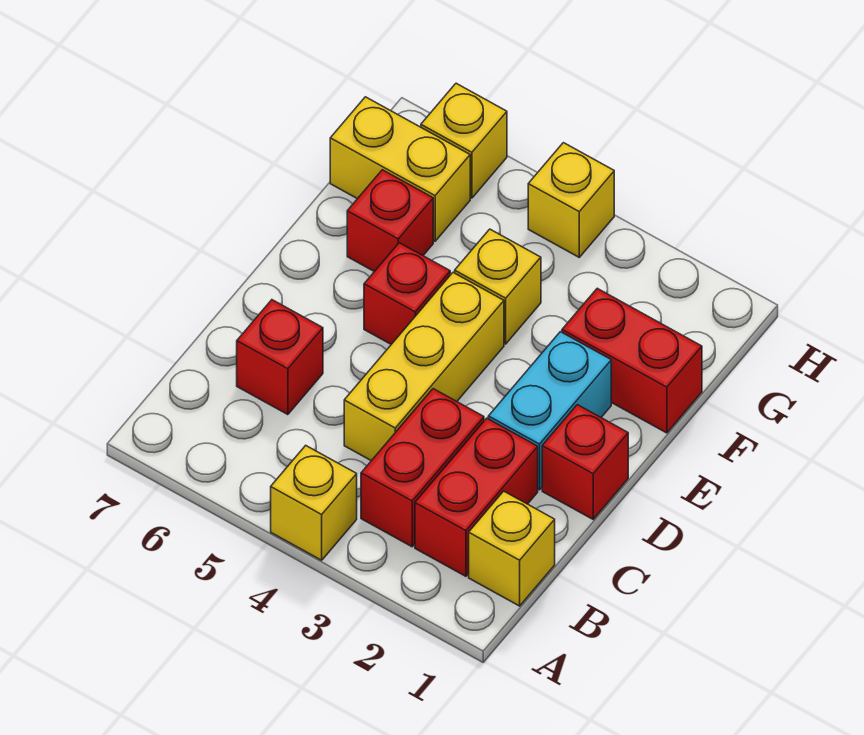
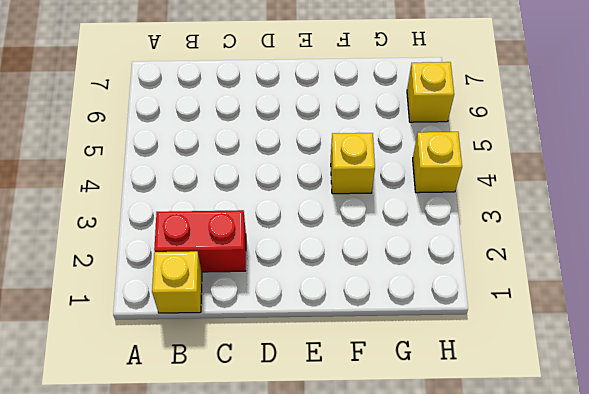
none -> yellow 1x1 brick [271,446,357,560]
none -> red 1x2 brick [361,389,484,547]
none -> yellow 1x3 brick [344,273,504,461]

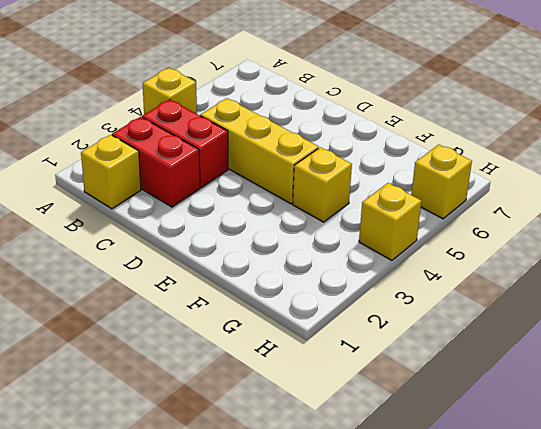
none -> red 1x1 brick [237,300,323,415]
none -> red 1x1 brick [542,405,628,519]
none -> cyan 1x2 brick [488,332,611,490]

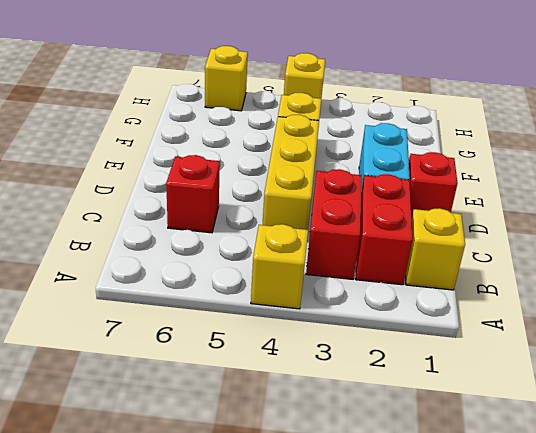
none -> red 1x1 brick [364,243,450,344]
none -> red 1x2 brick [562,288,702,433]
none -> red 1x1 brick [347,170,433,272]

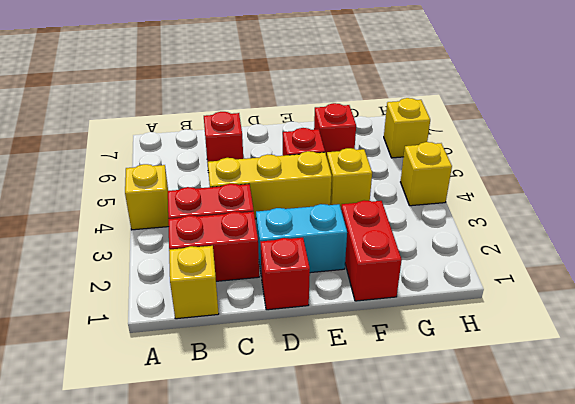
none -> yellow 1x2 brick [330,97,470,241]

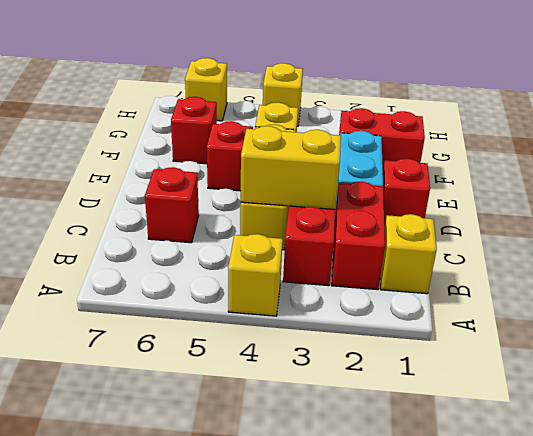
yellow 1x2 brick [241,126,341,209] -> yellow 1x2 brick moved to [330,97,470,241]

